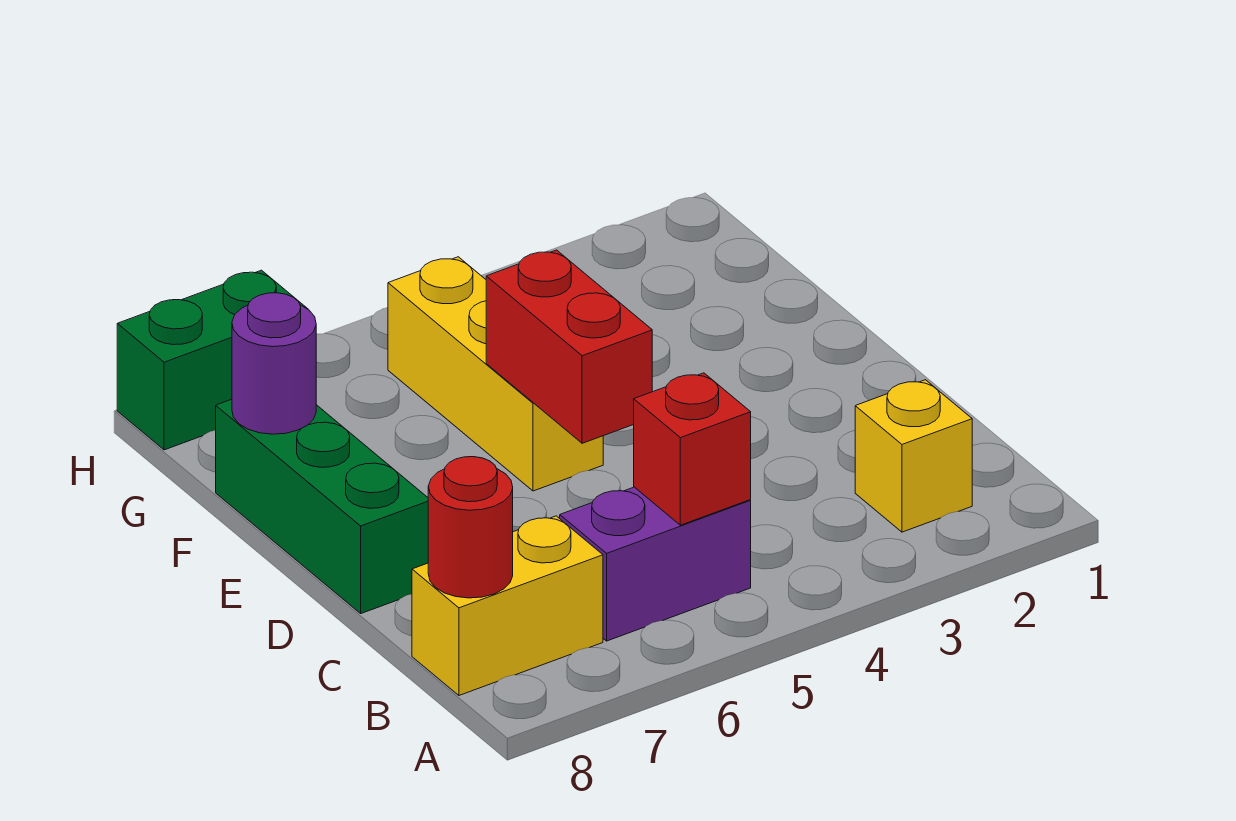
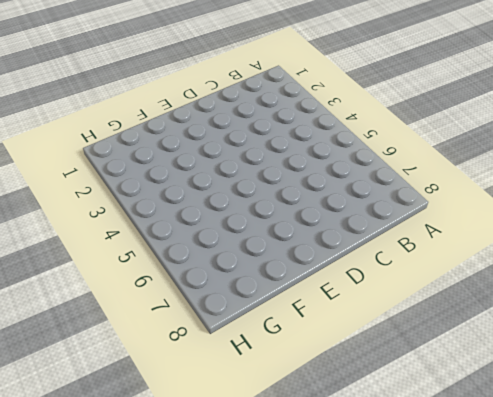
none -> yellow 1x1 brick [855,380,972,532]
none -> purple 1x2 brick [560,487,751,641]

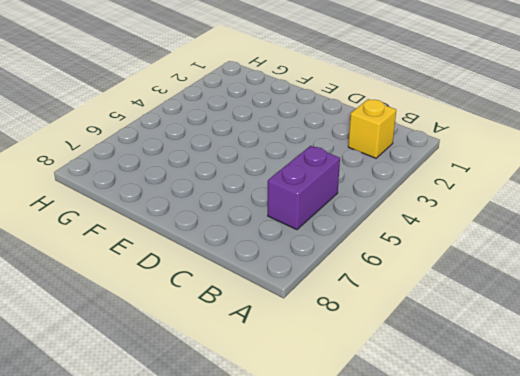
none -> yellow 1x2 brick [412,516,603,695]
none -> green 1x3 brick [216,399,428,613]

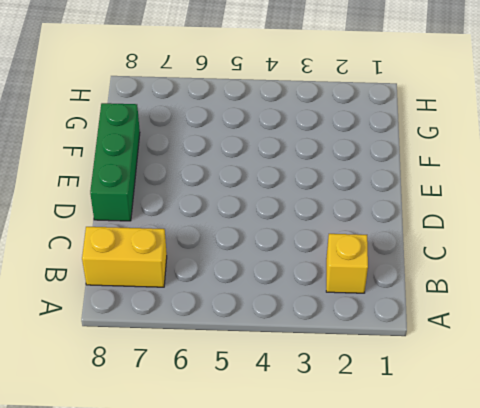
none -> purple 1x2 brick [560,487,751,641]
none -> yellow 1x3 brick [388,257,603,491]

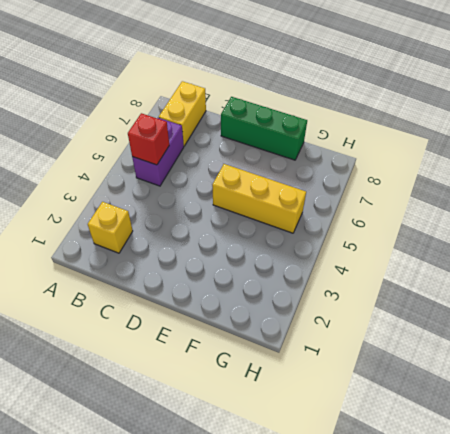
none -> green 1x2 brick [117,270,307,450]
none -> red 1x1 round brick [428,457,513,598]

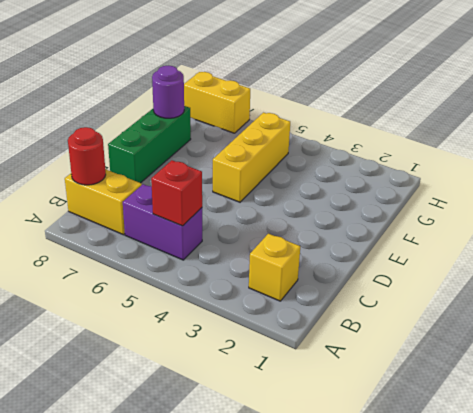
yellow 1x2 brick [184,72,250,133] -> green 1x2 brick [117,270,307,450]
none -> red 1x2 brick [486,250,652,443]

